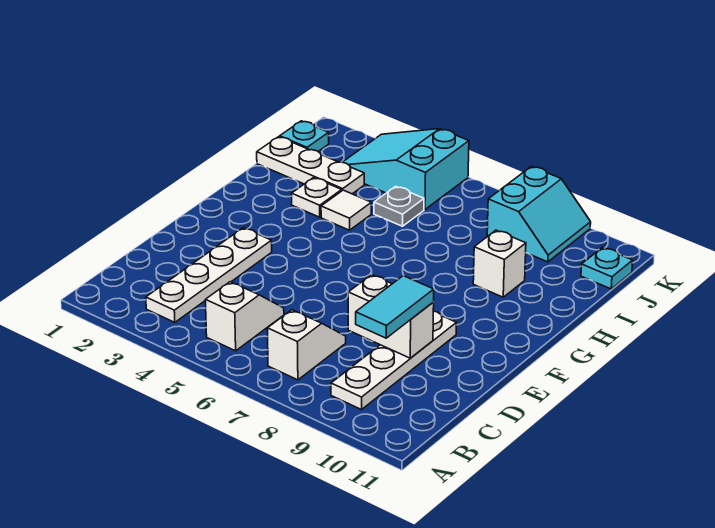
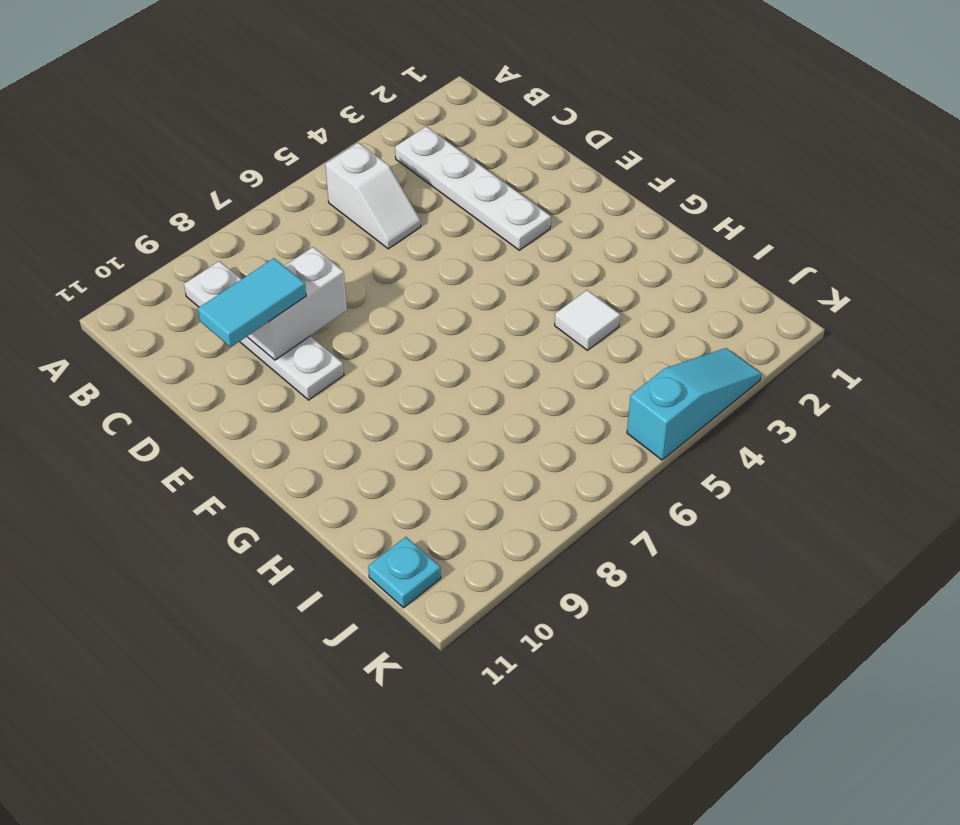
cyan 1x2 tile [198,258,306,347] -> cyan 1x2 tile turned to [356,276,434,338]
cyan 1x3 slope [627,348,761,460] -> cyan 2x3 slope [342,129,469,209]
none -> white 1x2 slope [267,310,346,380]
none -> white 1x1 plate [292,178,342,217]
none -> white 1x1 brick [473,230,526,297]

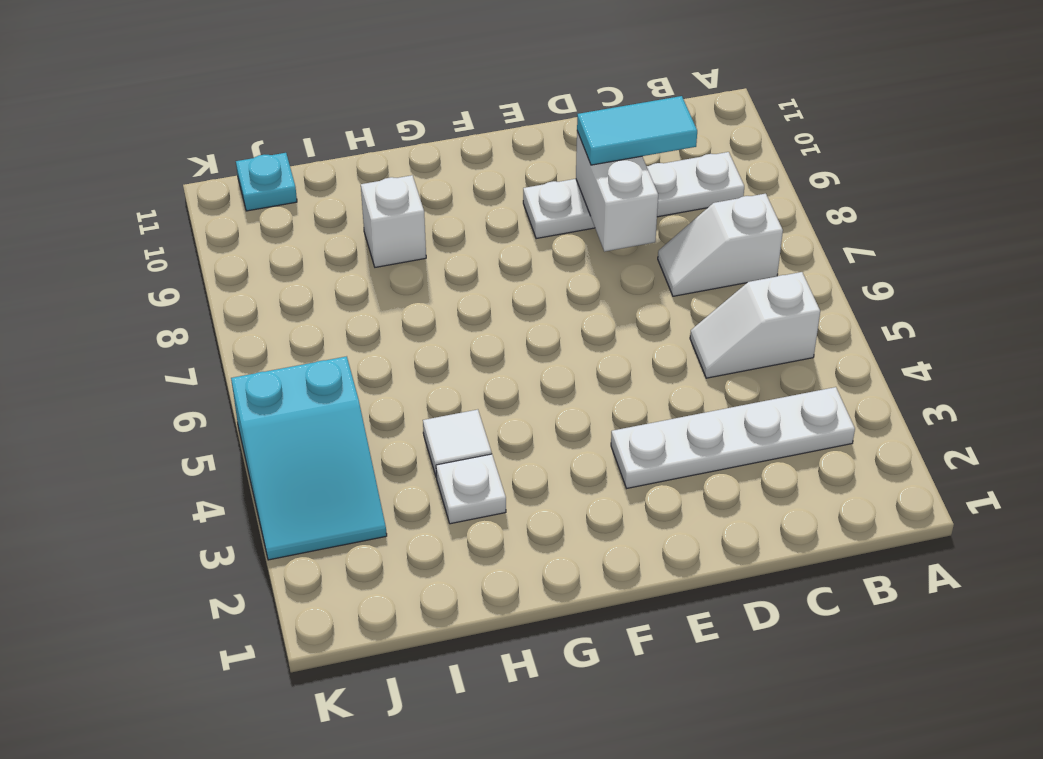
none -> white 1x3 plate [257,137,364,194]
none -> grey 1x1 plate [374,186,424,226]
none -> cyan 1x1 plate [280,121,329,151]

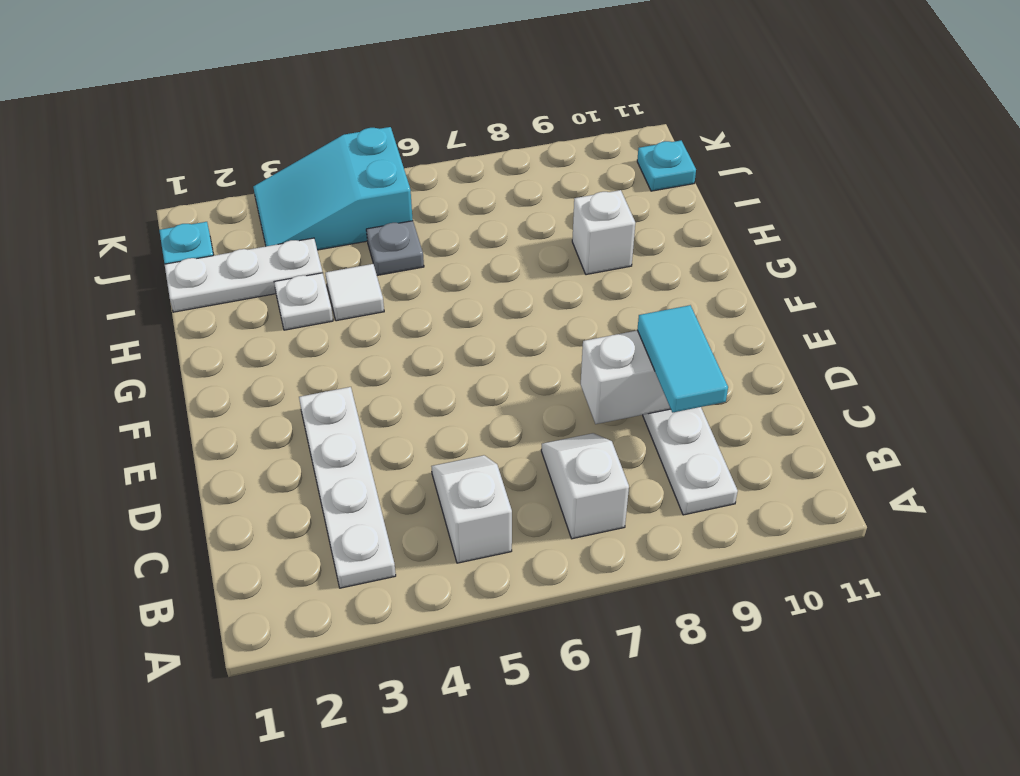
none -> cyan 2x2 slope [487,166,591,262]

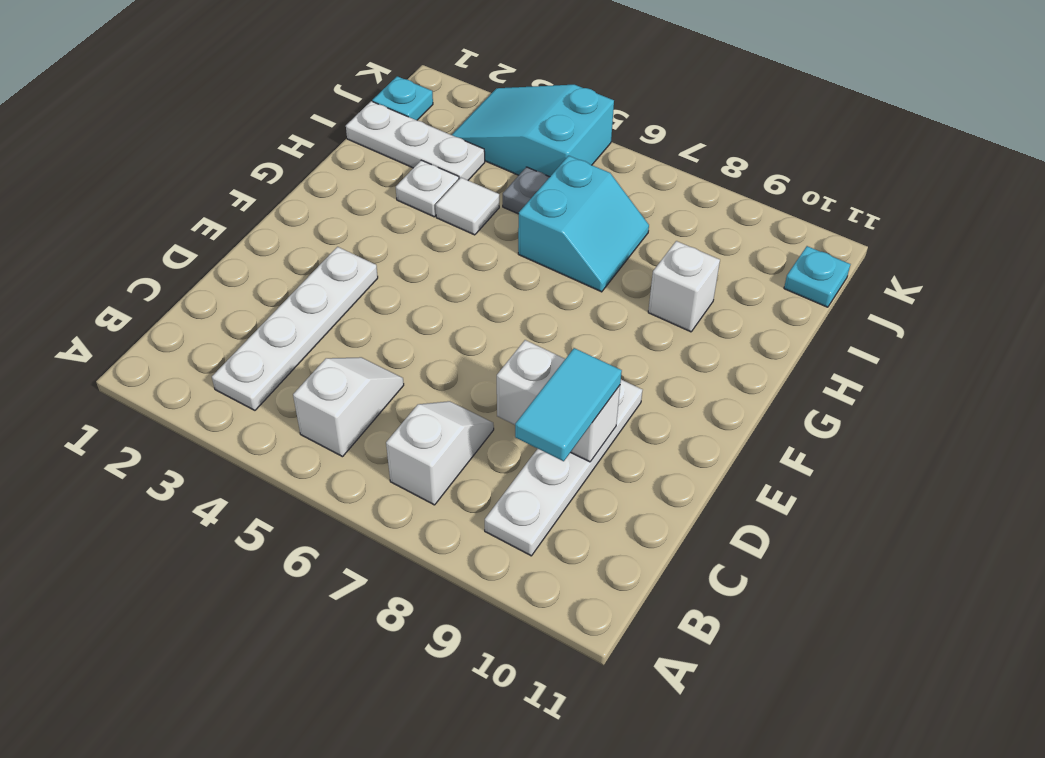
cyan 2x2 slope [518,156,649,292] -> cyan 2x2 slope moved to [487,166,591,262]

